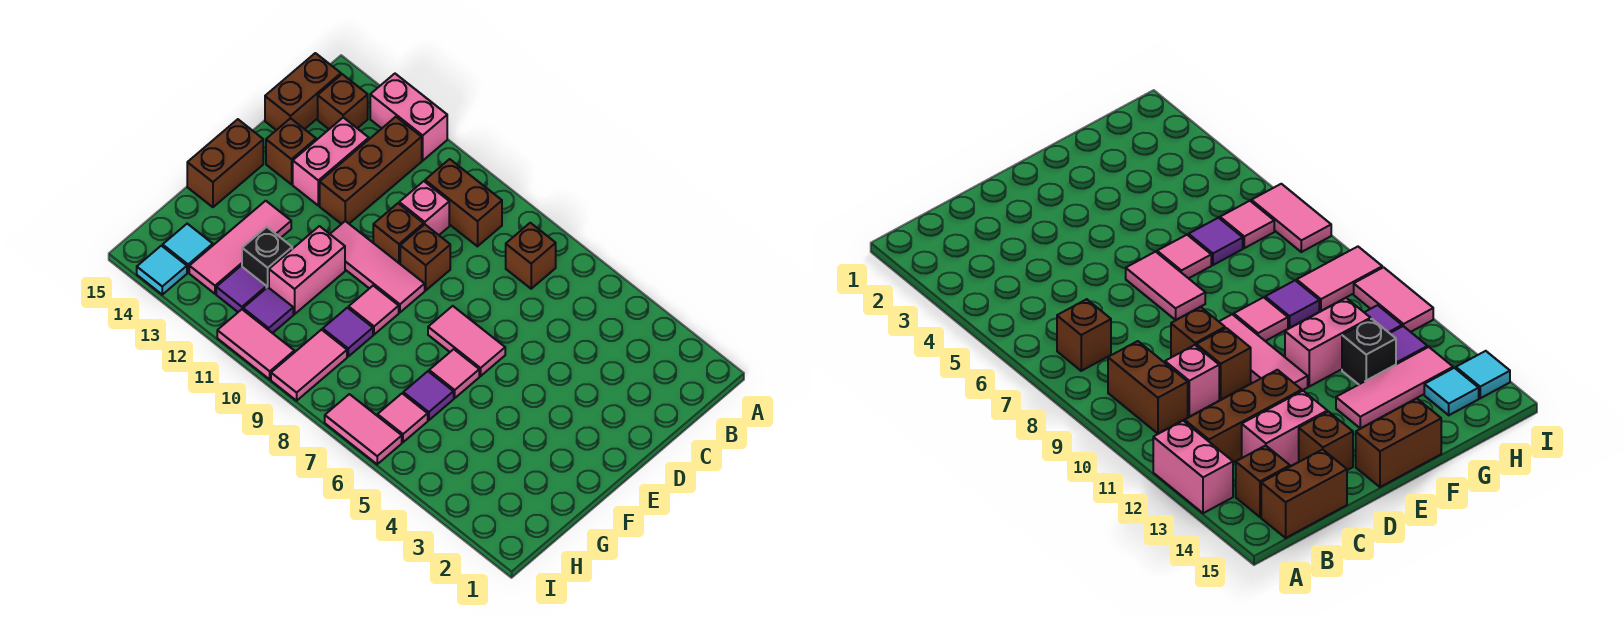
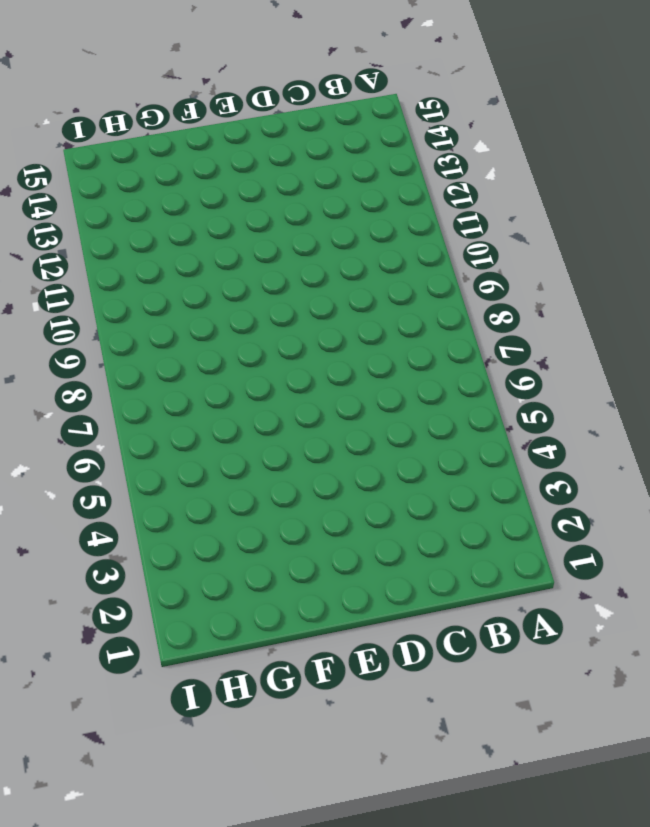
none -> pink 1x2 brick [370,74,447,161]
none -> brown 1x1 brick [506,223,556,289]
none -> brown 1x2 brick [425,159,502,246]

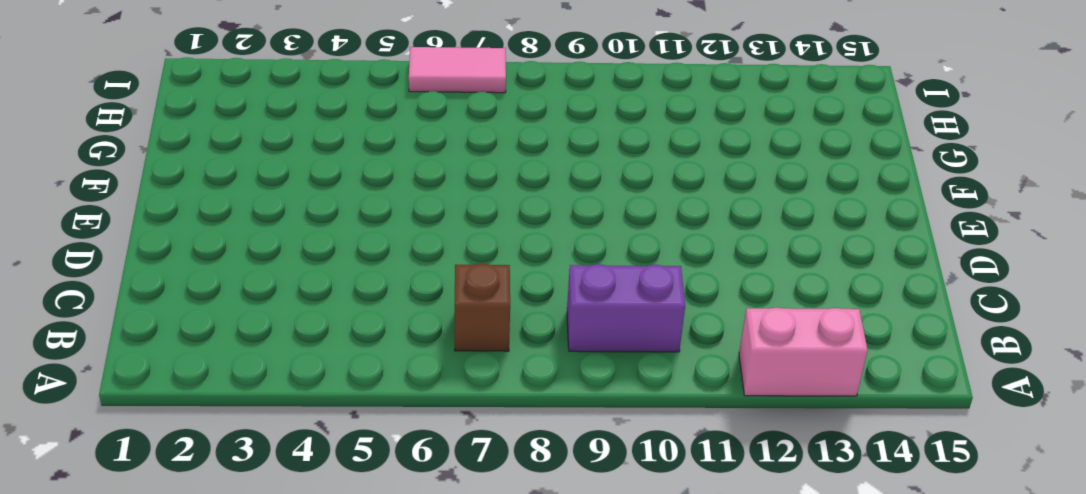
purple 1x2 brick [567,264,685,352] -> brown 1x2 brick [425,159,502,246]
none -> brown 1x3 brick [320,117,422,224]
none -> brown 1x1 brick [318,74,368,129]
none -> brown 1x2 brick [265,53,341,130]

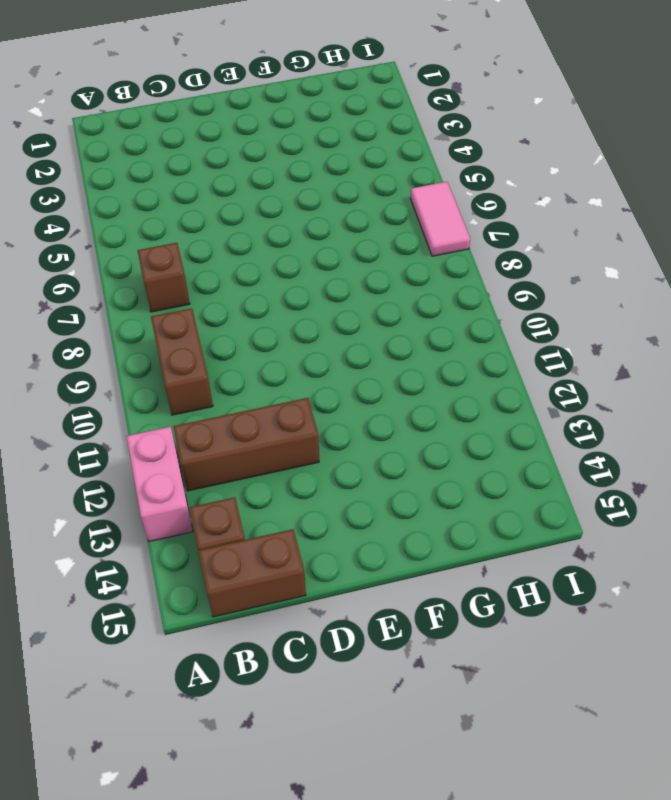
none -> pink 1x1 brick [399,181,449,235]
none -> pink 1x2 brick [293,118,369,205]
none -> brown 1x1 brick [400,225,450,290]

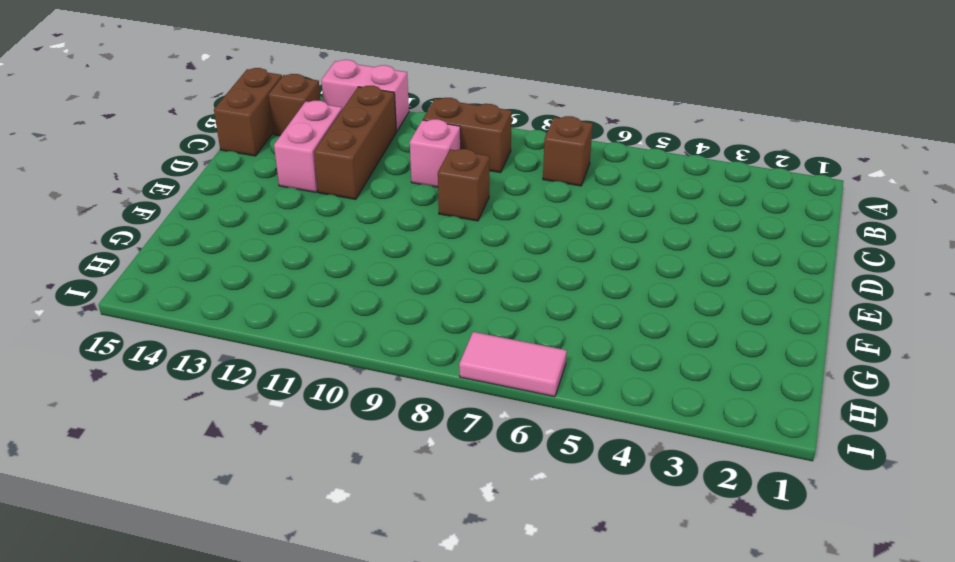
none -> brown 1x1 brick [373,203,424,264]
none -> brown 1x1 brick [266,118,316,184]
none -> pink 1x2 tile [428,306,505,376]

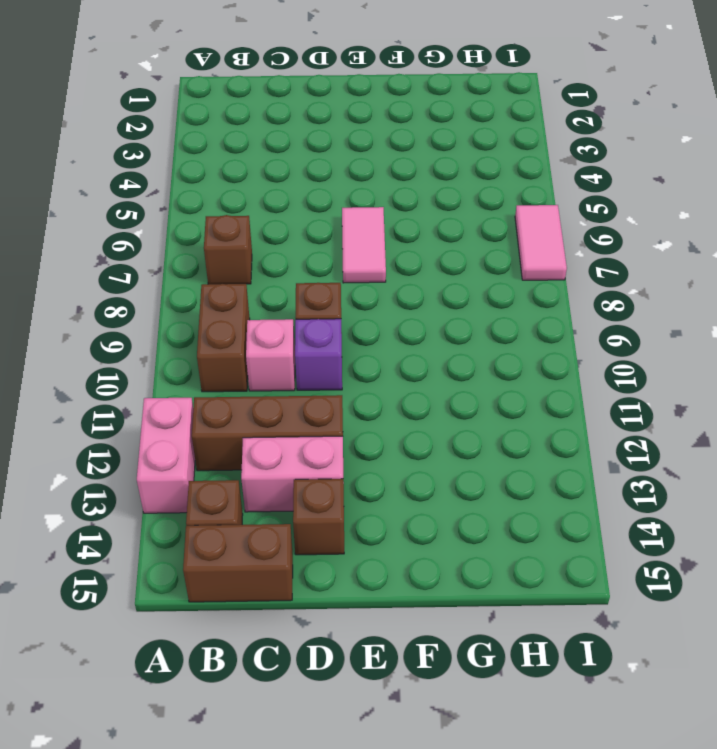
purple 1x1 brick [295,319,342,390] -> brown 1x1 brick [373,203,424,264]
none -> pink 1x3 tile [330,221,425,312]
none -> brown 1x2 brick [187,119,263,207]
none -> pink 1x1 tile [429,349,479,398]

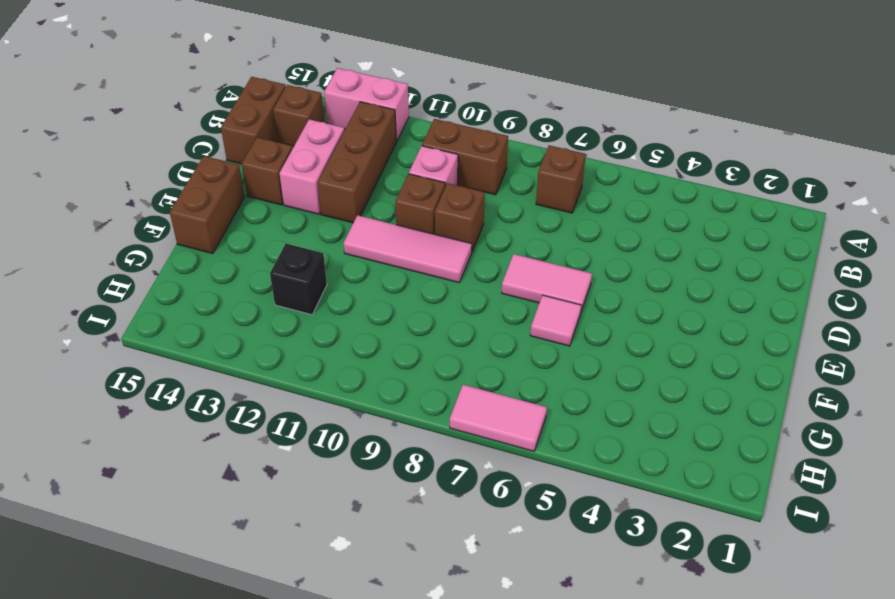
none -> pink 1x1 tile [349,286,399,335]
none -> pink 1x2 brick [269,226,345,314]
none -> pink 1x3 tile [189,201,291,294]

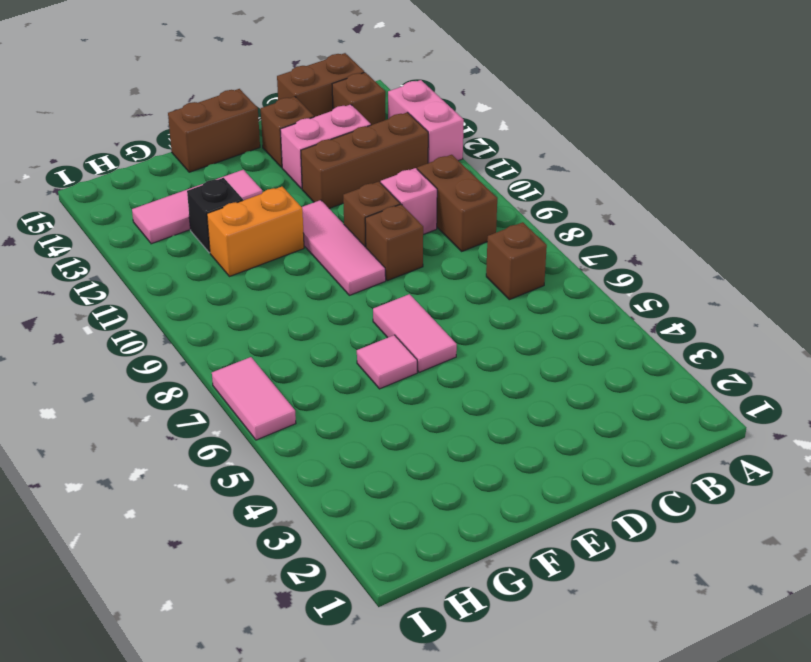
orange 1x2 brick [207,187,304,277] -> pink 1x2 brick [269,226,345,314]
none -> pink 1x1 tile [349,286,399,335]
none -> purple 1x1 tile [403,371,454,420]
none -> purple 1x1 tile [323,308,373,356]

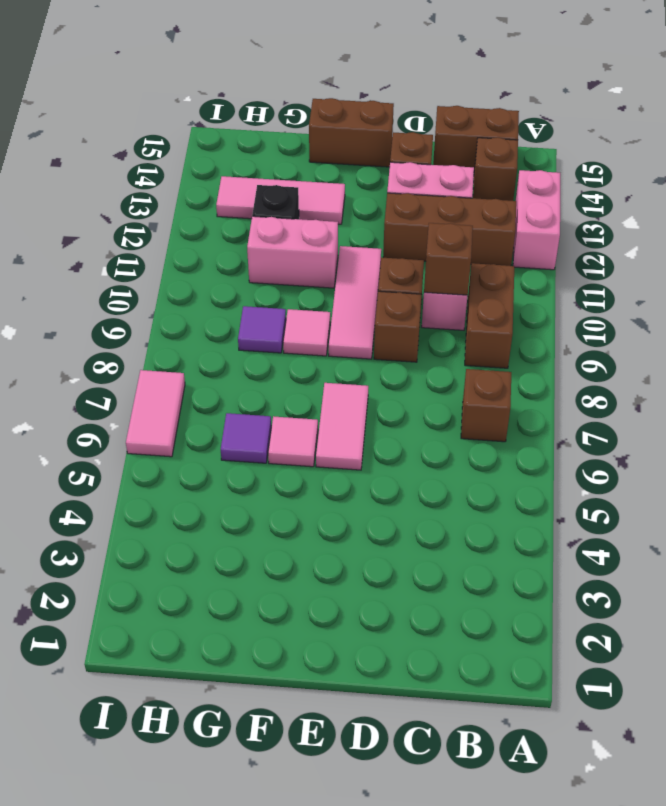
brown 1x1 brick [424,223,473,295] -> none
none -> pink 1x1 tile [377,393,428,442]
none -> pink 1x2 tile [271,330,347,401]
none -> purple 1x1 tile [243,287,293,333]

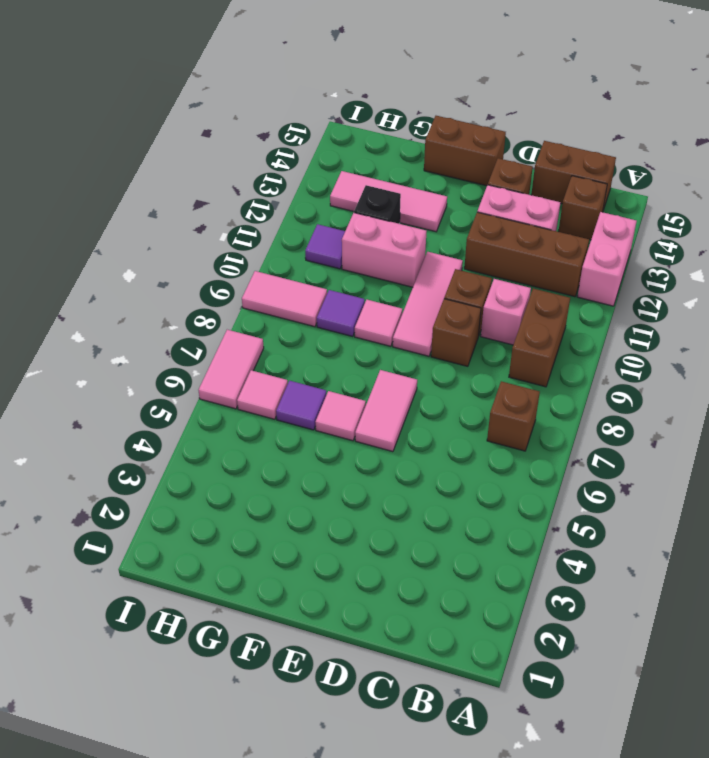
none -> purple 1x1 tile [216,266,266,312]
none -> cyan 1x1 tile [163,224,213,273]
none -> pink 1x2 tile [217,309,294,379]

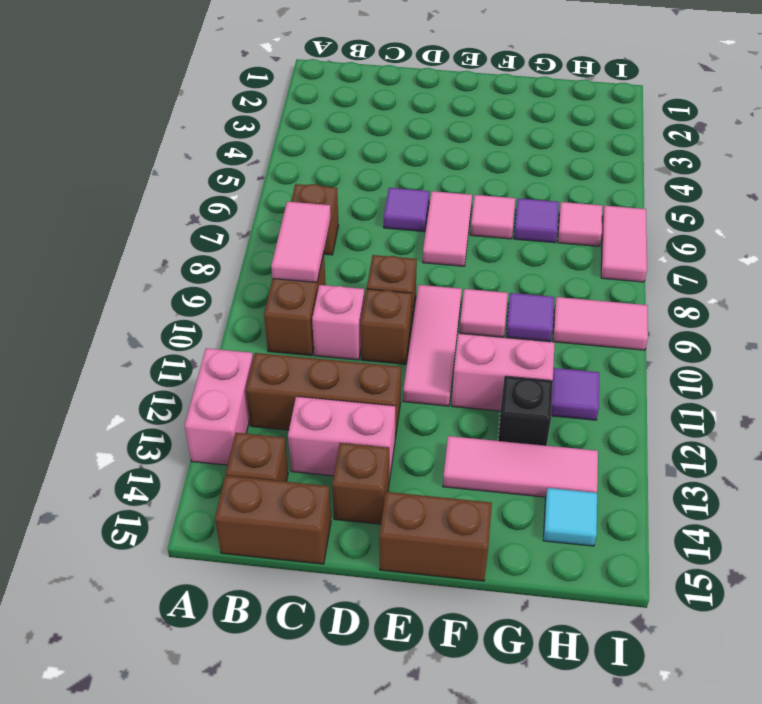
pink 1x2 tile [271,202,331,282] -> pink 1x2 tile moved to [217,309,294,379]
purple 1x1 tile [384,188,429,232] -> purple 1x1 tile moved to [216,266,266,312]
none -> cyan 1x1 tile [137,246,187,295]

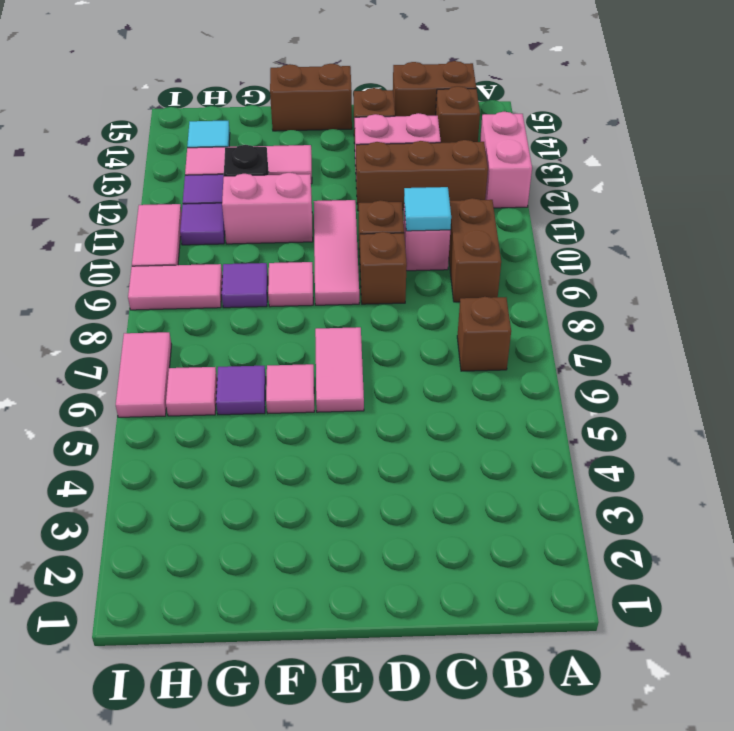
cyan 1x1 tile [404,187,451,231] -> cyan 1x1 tile moved to [137,246,187,295]

